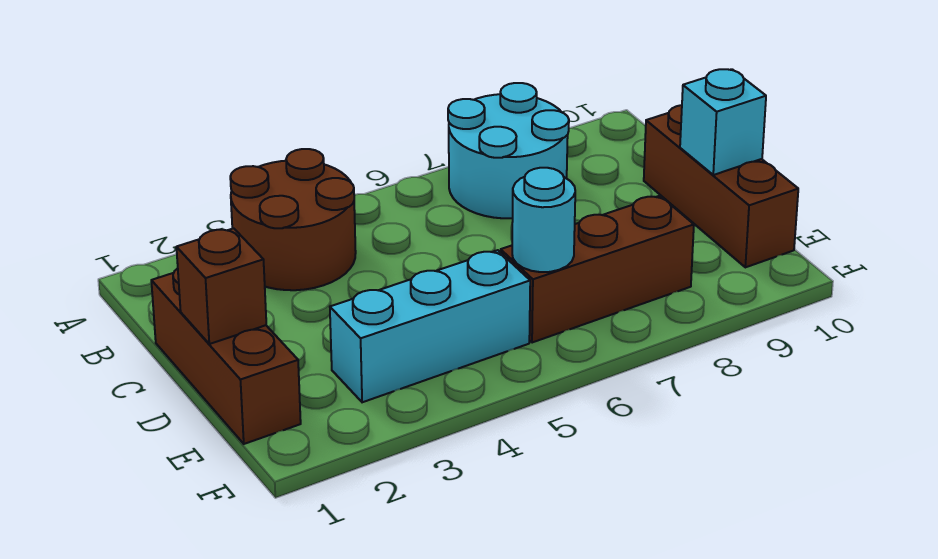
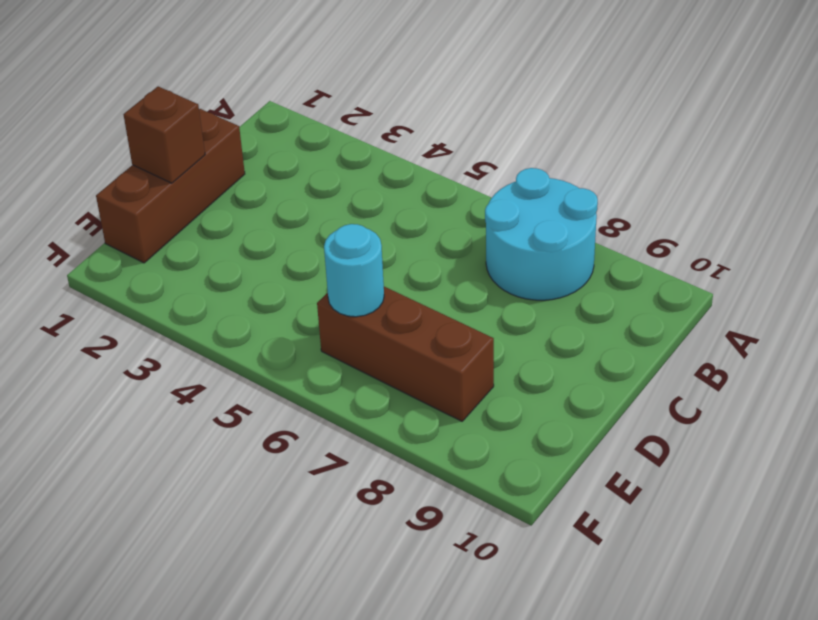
none -> brown 2x2 round brick [230,149,356,290]
none -> brown 1x3 brick [644,105,798,267]

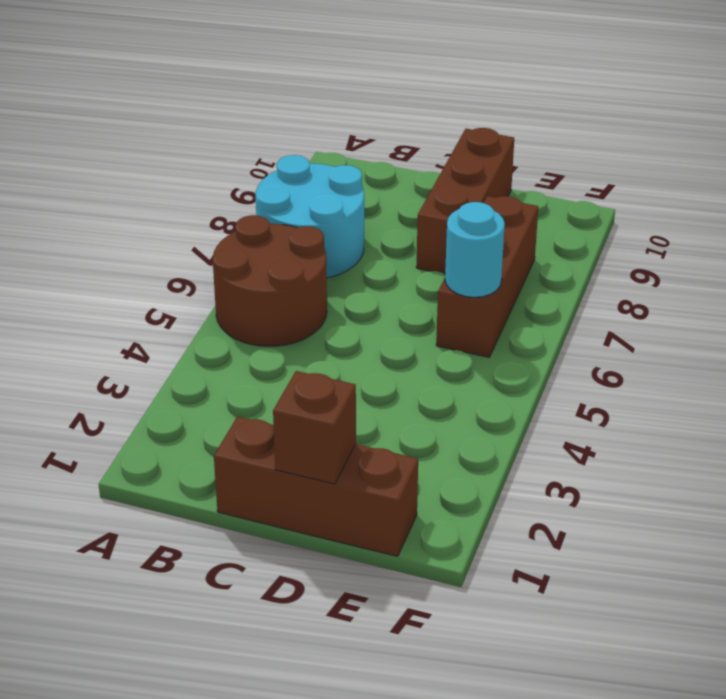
brown 2x2 round brick [213,215,327,346] -> brown 2x2 round brick moved to [230,149,356,290]
brown 1x3 brick [416,128,514,274] -> brown 1x3 brick turned to [644,105,798,267]
none -> cyan 1x3 brick [330,250,530,402]
none -> cyan 1x1 brick [680,69,766,175]

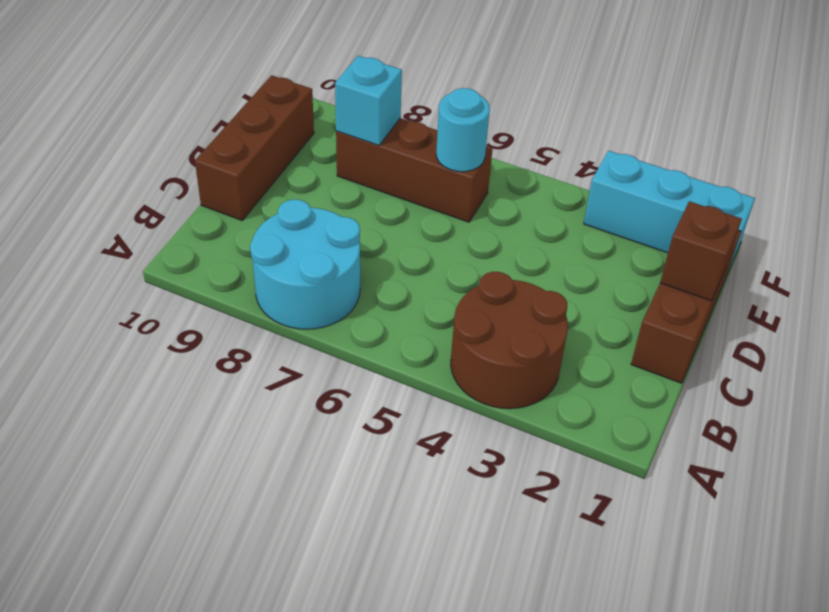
cyan 1x1 brick [335,56,402,145] -> cyan 1x1 brick moved to [680,69,766,175]
cyan 1x3 brick [584,151,755,268] -> cyan 1x3 brick moved to [330,250,530,402]

